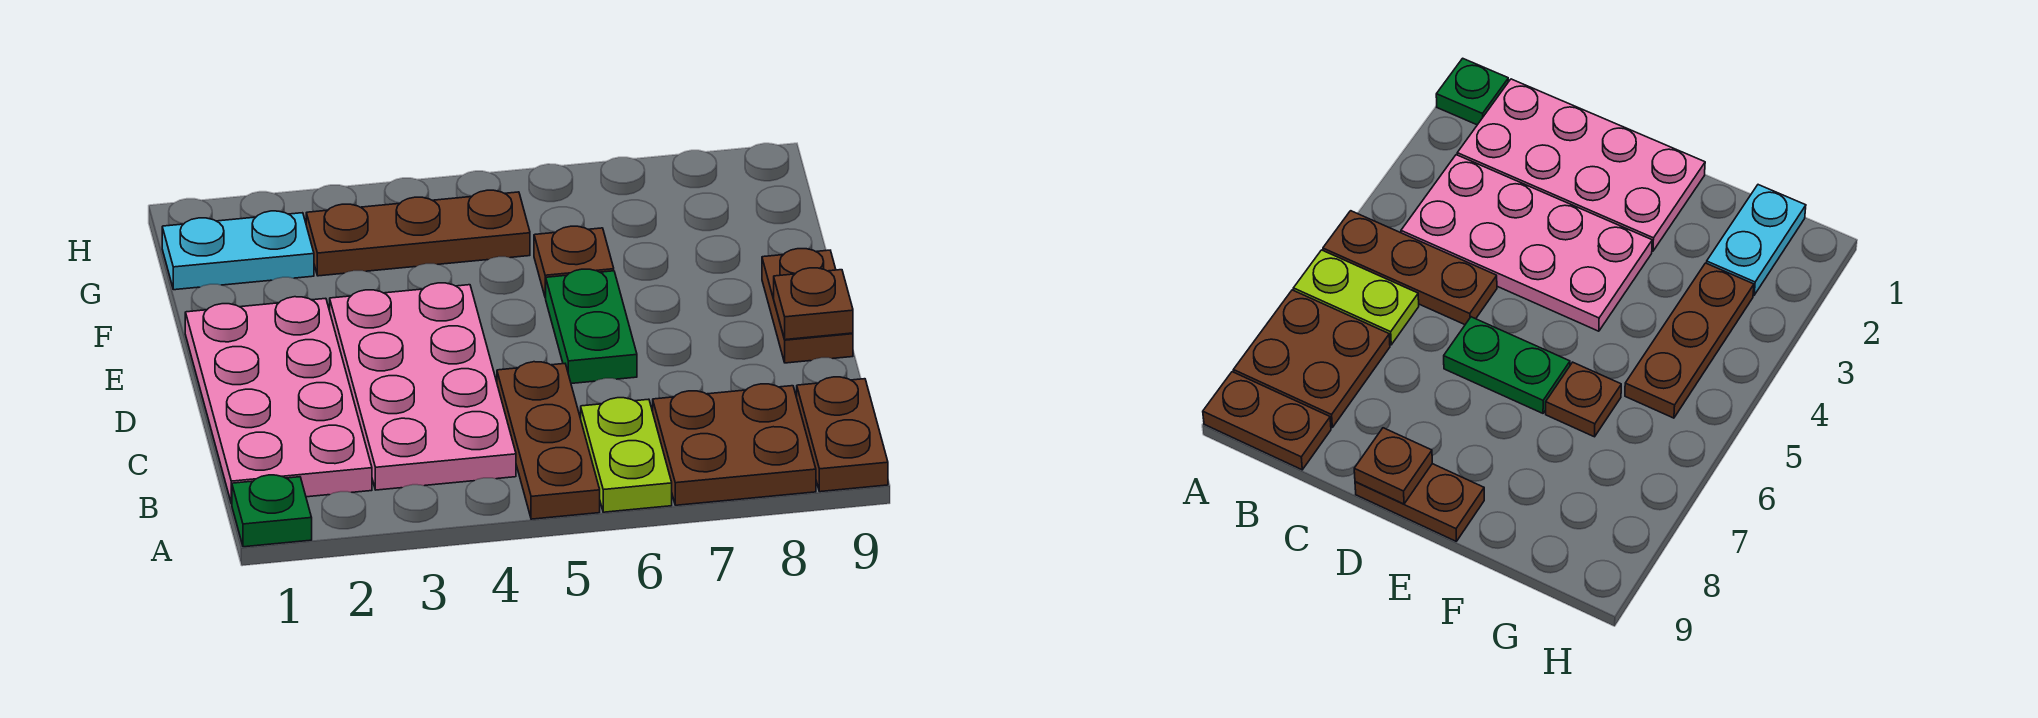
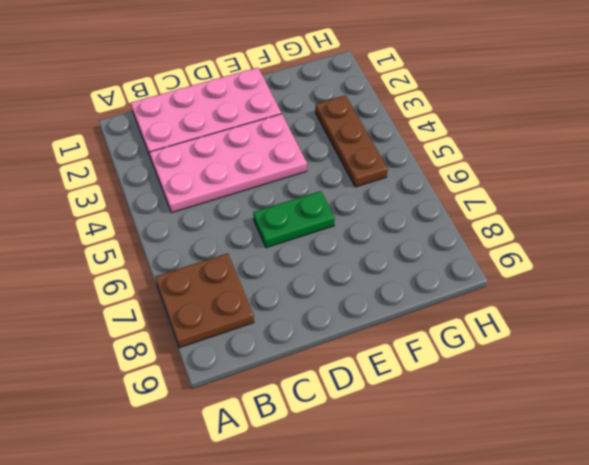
none -> green 1x1 plate [232,475,312,547]
none -> brown 1x3 plate [497,362,600,519]
none -> lime 1x2 plate [581,398,672,512]

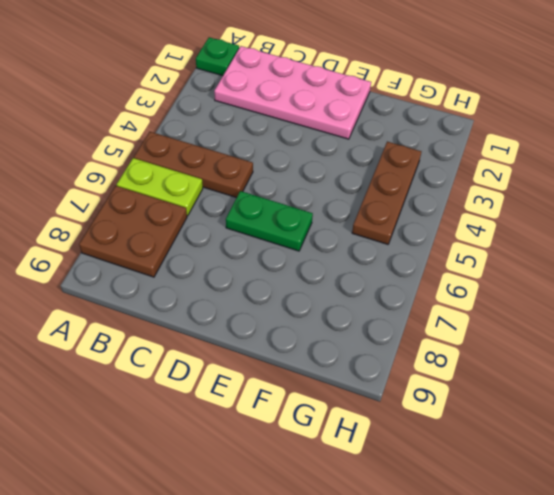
none -> brown 1x2 plate [797,377,888,492]
none -> pink 2x4 plate [330,283,516,490]
none -> brown 1x2 plate [762,249,853,363]

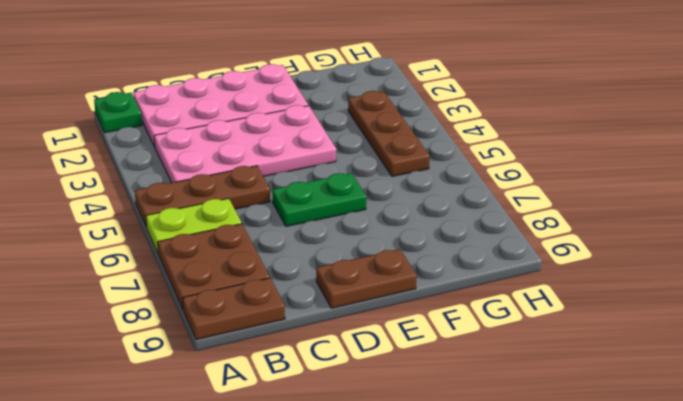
none -> brown 1x1 plate [534,226,614,298]
none -> cyan 1x2 plate [162,211,314,290]
none -> brown 1x1 plate [774,268,853,340]

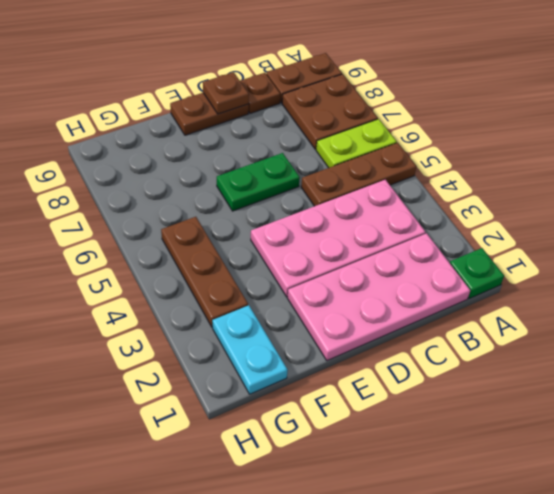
brown 1x1 plate [240,73,280,113] -> brown 1x1 plate moved to [534,226,614,298]

